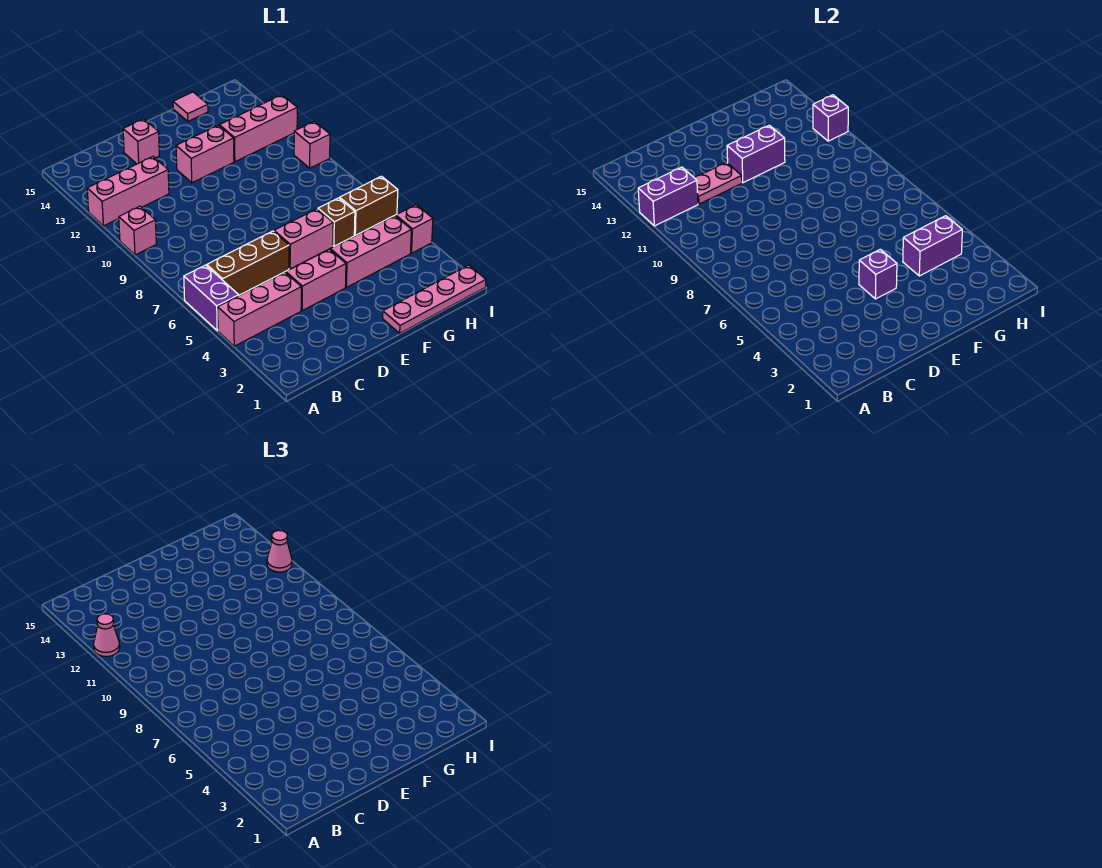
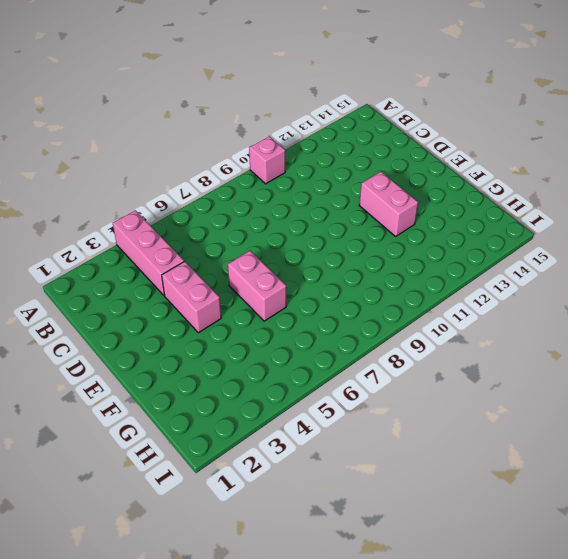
none -> purple 1x2 brick [184,265,239,330]
none -> pink 1x3 brick [87,157,169,226]
none -> brown 1x3 brick [207,231,289,295]

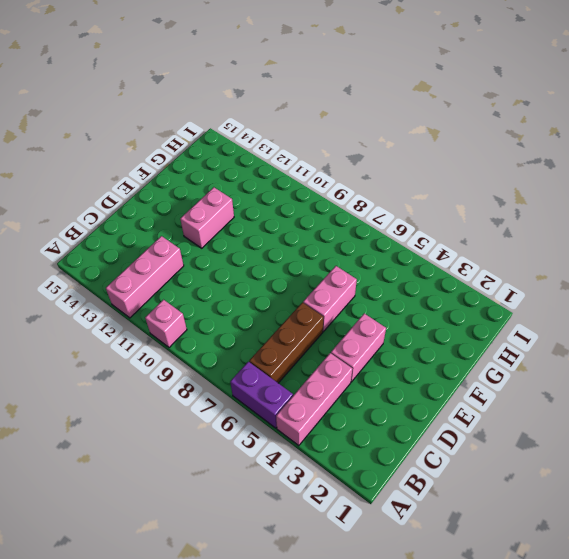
none -> pink 1x1 brick [123,119,159,164]
none -> pink 1x4 plate [383,265,486,333]
none -> pink 1x3 brick [330,216,411,287]

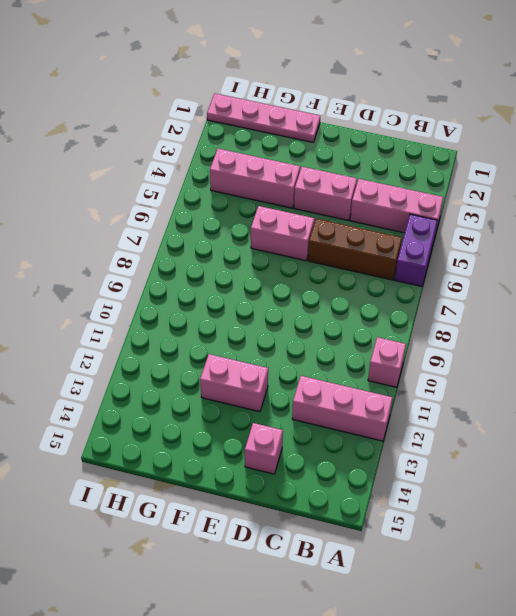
none -> brown 1x1 brick [318,198,355,246]
none -> pink 1x3 brick [219,95,297,162]
none -> pink 1x1 tile [173,92,208,121]

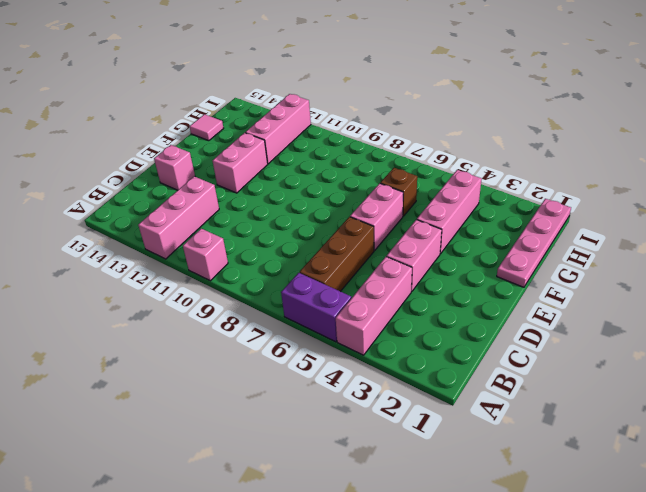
none -> brown 1x2 brick [340,176,398,235]
none -> pink 1x1 brick [396,205,433,253]
none -> pink 1x1 brick [294,121,330,168]

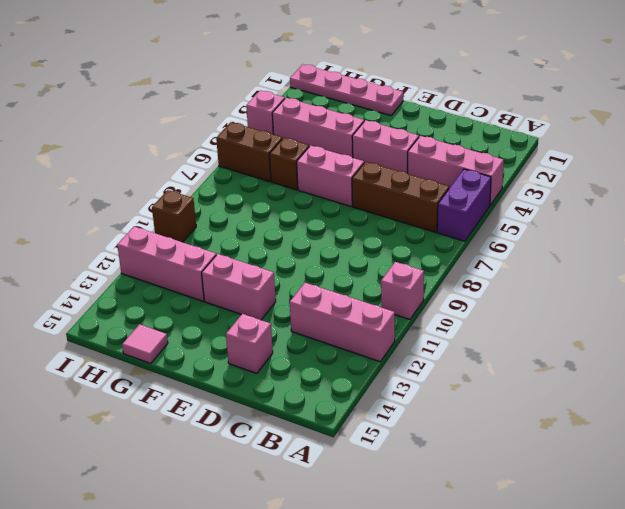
brown 1x1 brick [152,190,196,242] -> pink 1x1 brick [294,121,330,168]
none -> purple 1x2 brick [638,167,698,226]
none -> pink 1x2 plate [695,162,742,204]
none -> purple 1x1 brick [859,249,897,299]

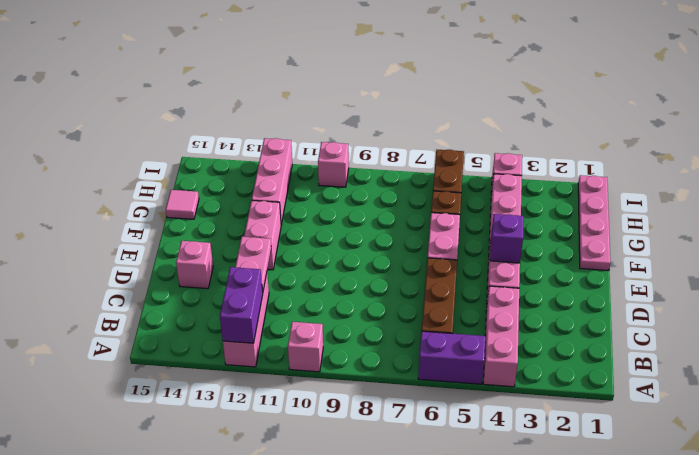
none -> purple 1x2 brick [727,125,785,183]
none -> purple 1x2 brick [903,216,962,276]
none -> purple 1x1 brick [813,95,848,141]

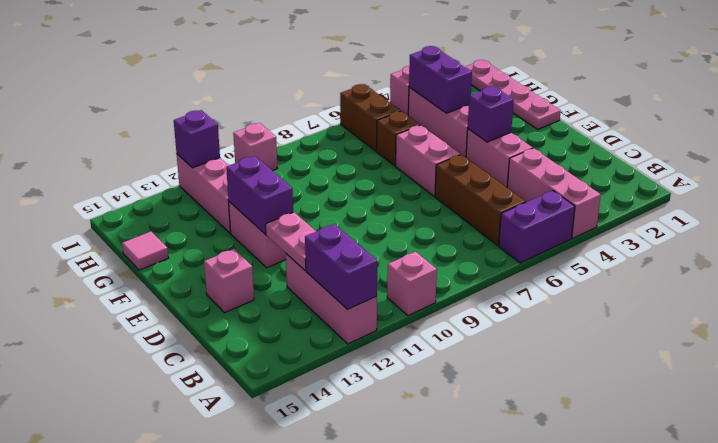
none -> pink 1x1 cone [94,614,120,657]
none -> pink 1x1 cone [267,530,292,572]

